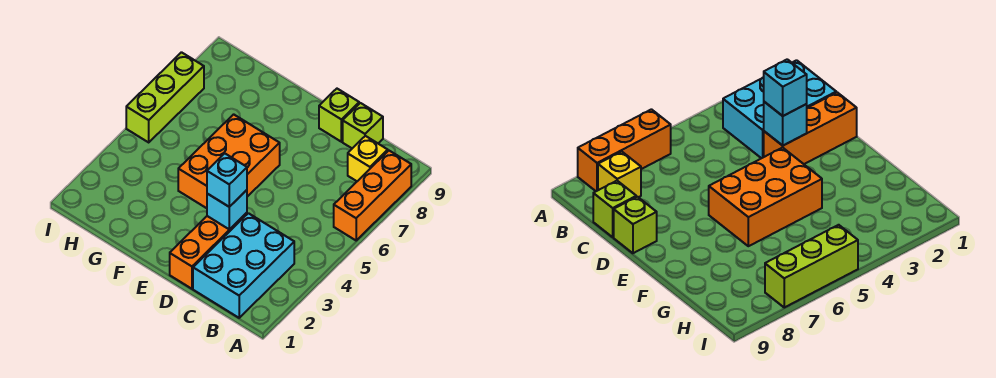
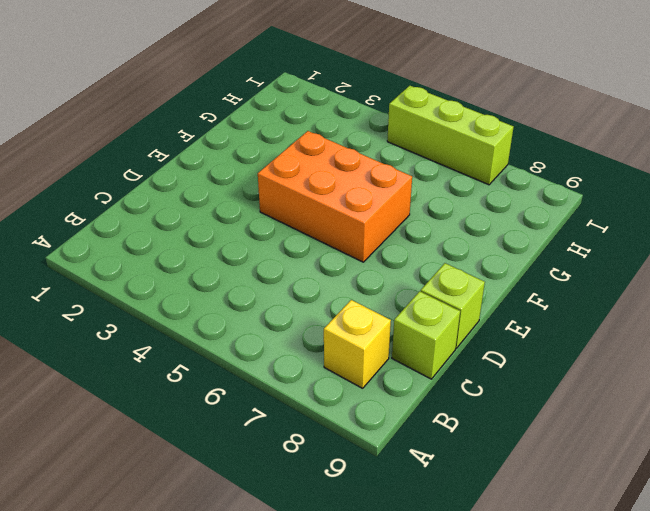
none -> orange 1x3 brick [334,151,411,240]
none -> cyan 2x3 brick [193,213,294,318]

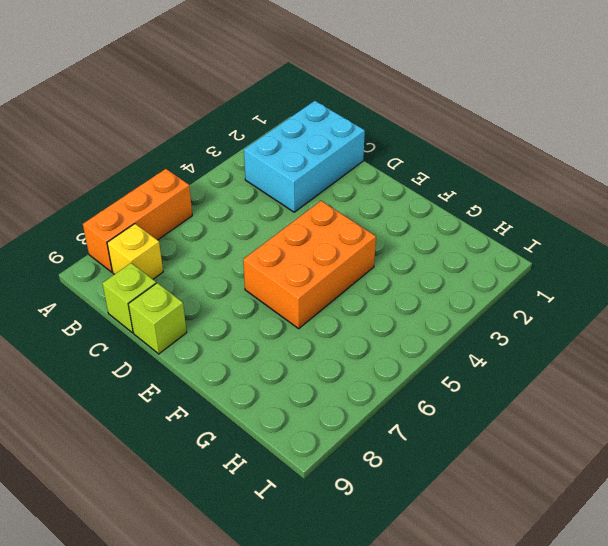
none -> orange 1x3 brick [170,213,247,289]
none -> lime 1x3 brick [126,52,204,142]

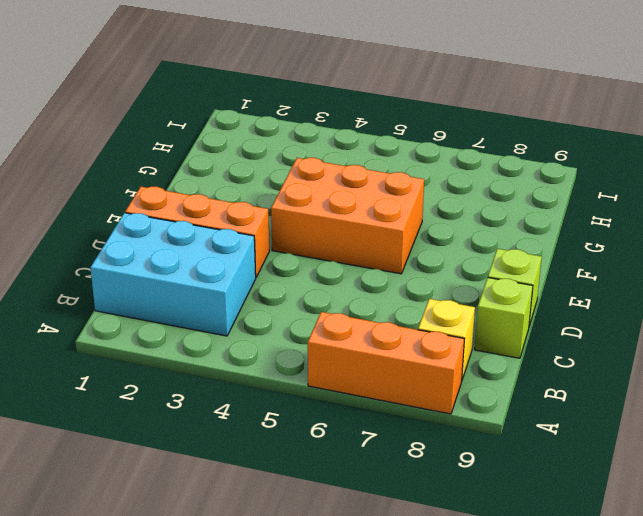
none -> lime 1x3 brick [126,52,204,142]
none -> cyan 1x1 brick [207,190,247,230]

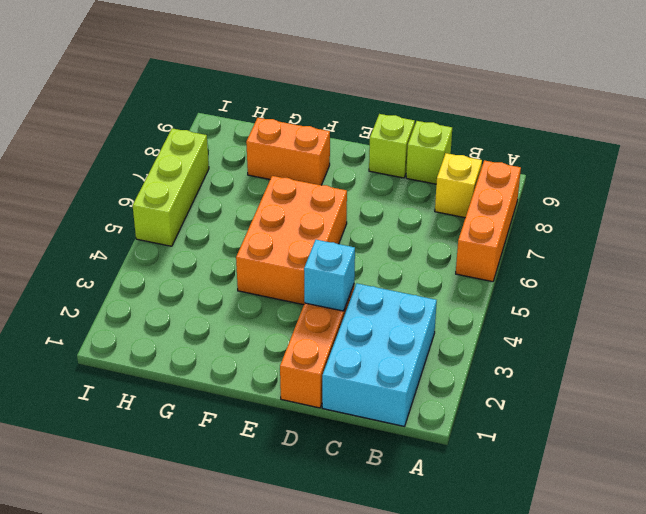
orange 1x2 brick [246,118,330,185] -> none
none -> cyan 1x1 brick [207,153,247,207]

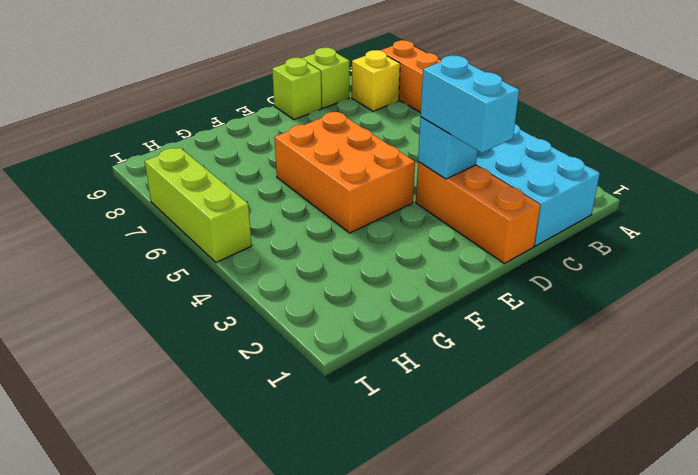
cyan 1x2 brick [421,55,519,153] -> cyan 1x1 brick [207,153,247,207]

